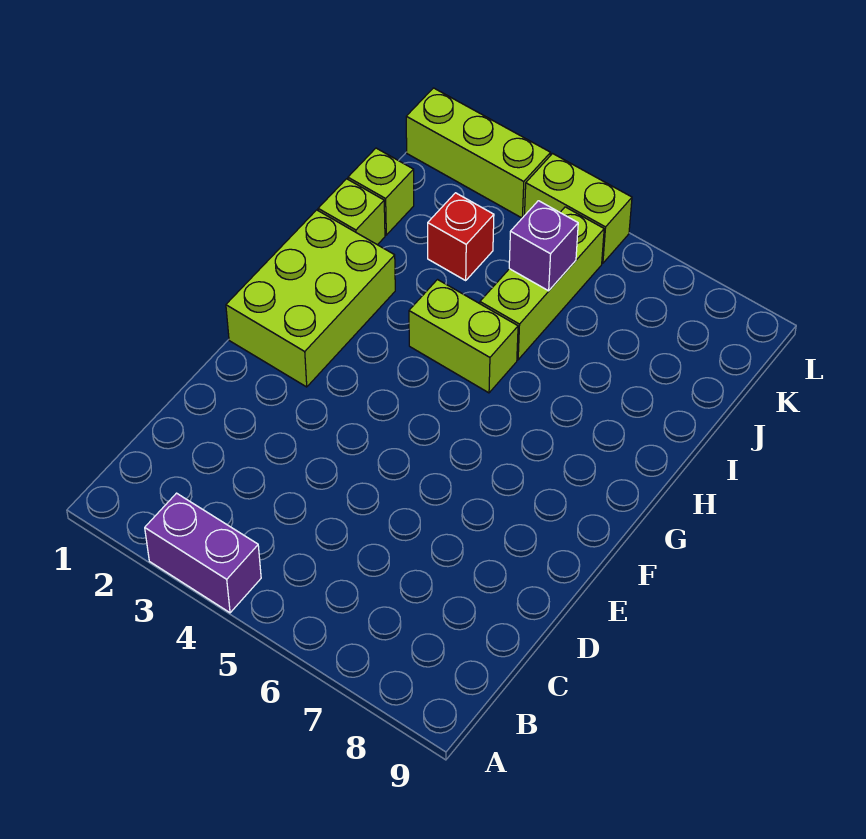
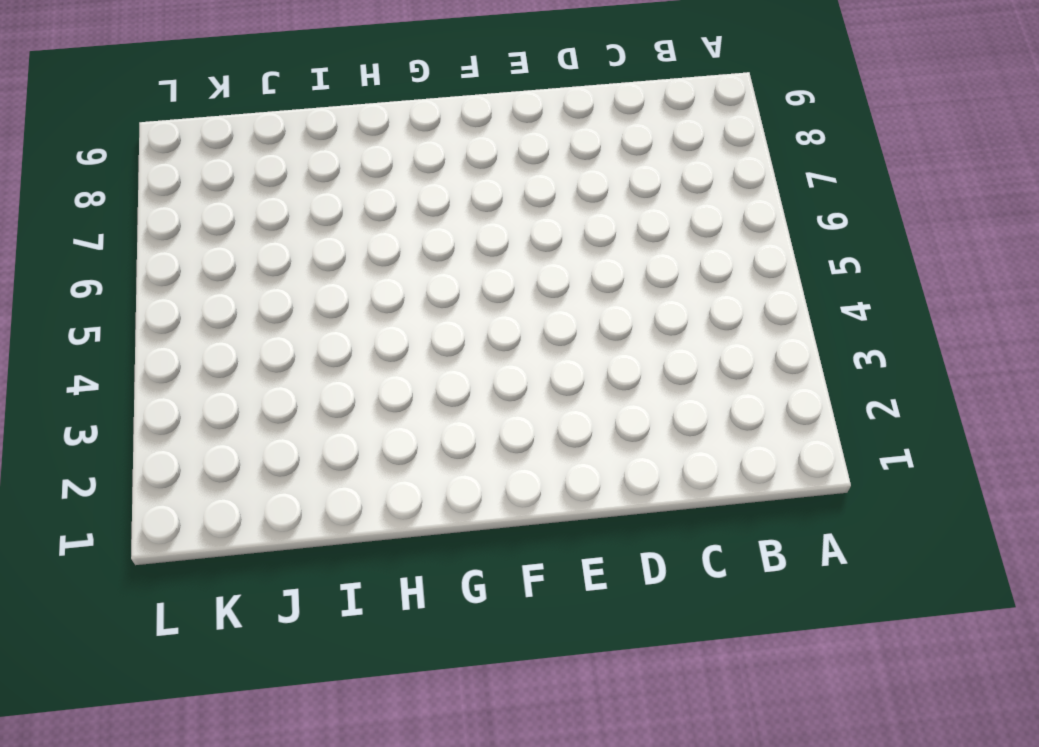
none -> purple 1x2 brick [145,493,261,613]
none -> lime 2x3 brick [226,210,395,387]

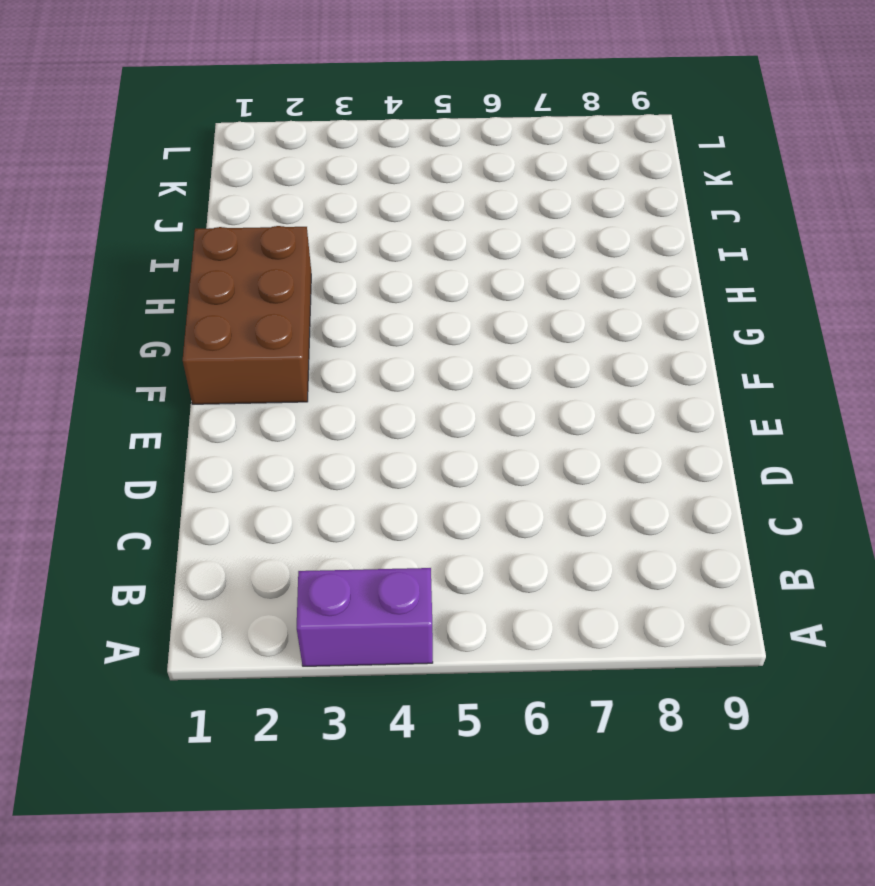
brown 2x3 brick [183,226,311,404] -> lime 2x3 brick [226,210,395,387]
none -> lime 1x2 brick [409,280,518,393]
none -> lime 1x1 brick [318,179,385,245]

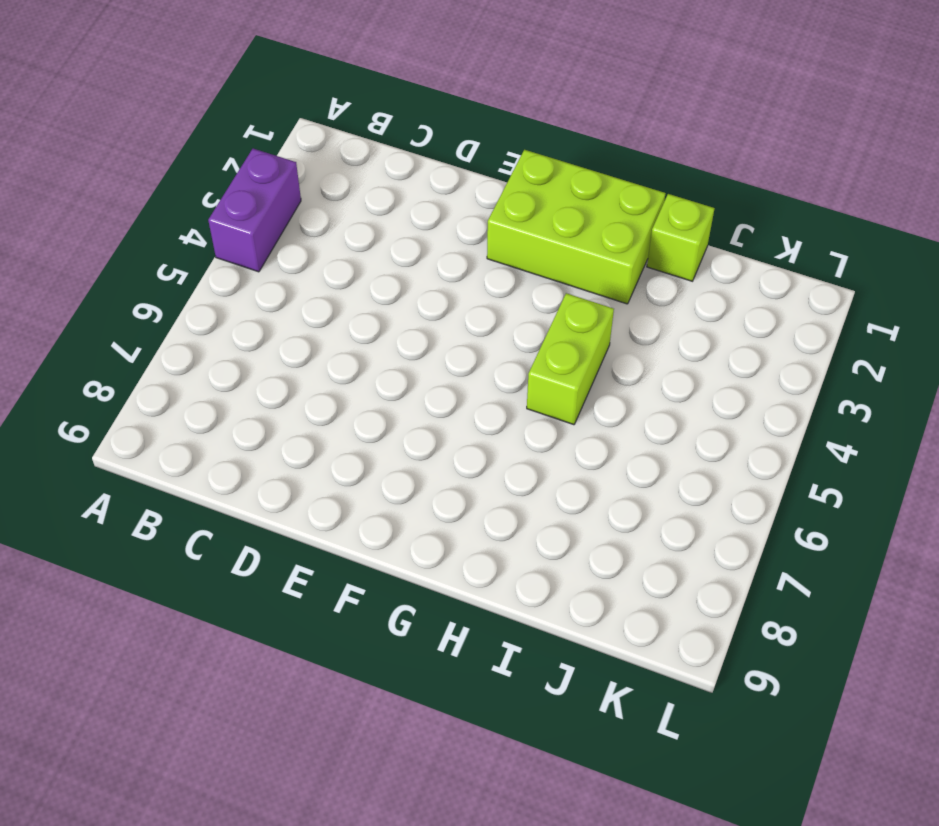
none -> lime 1x3 brick [480,207,604,360]
none -> lime 1x1 brick [348,148,414,235]

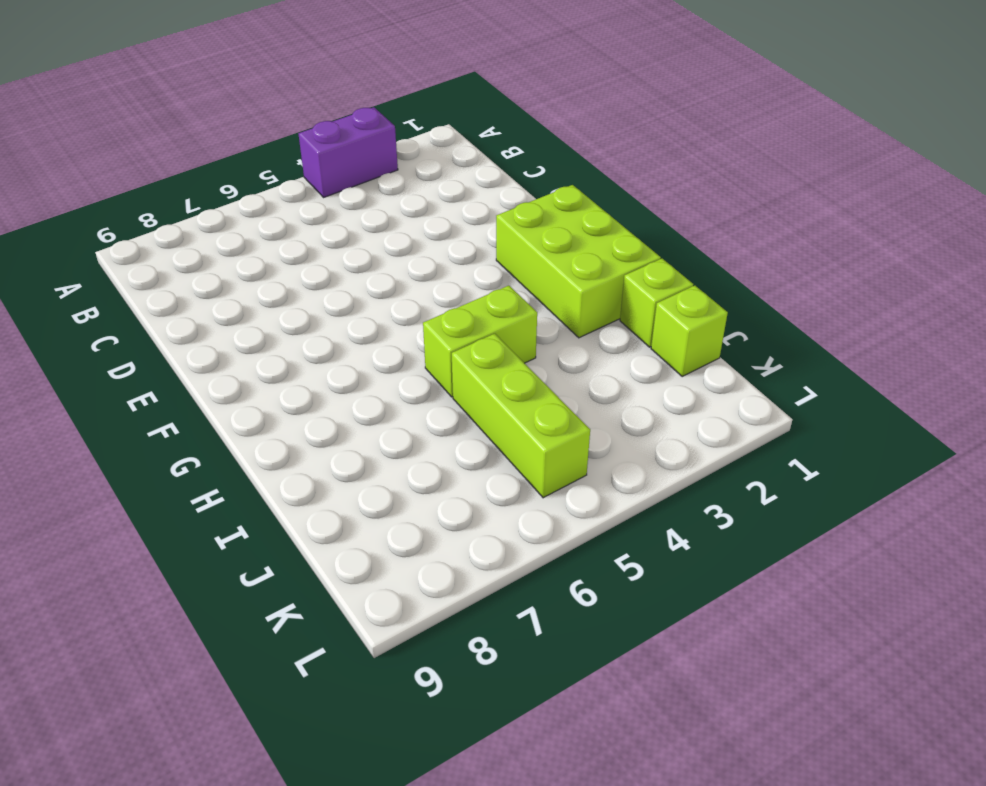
none -> red 1x1 brick [428,193,494,280]
none -> lime 1x3 brick [406,88,551,218]

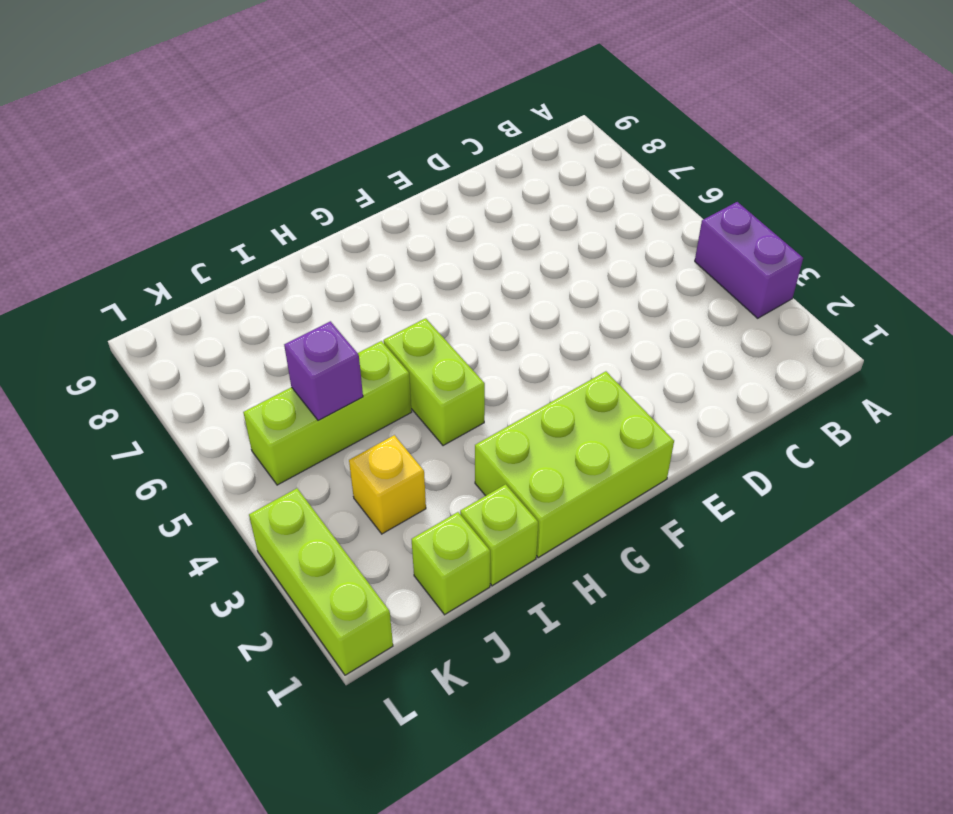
yellow 1x1 brick [349,435,426,534] -> red 1x1 brick [428,193,494,280]
none -> lime 1x2 brick [524,154,632,263]

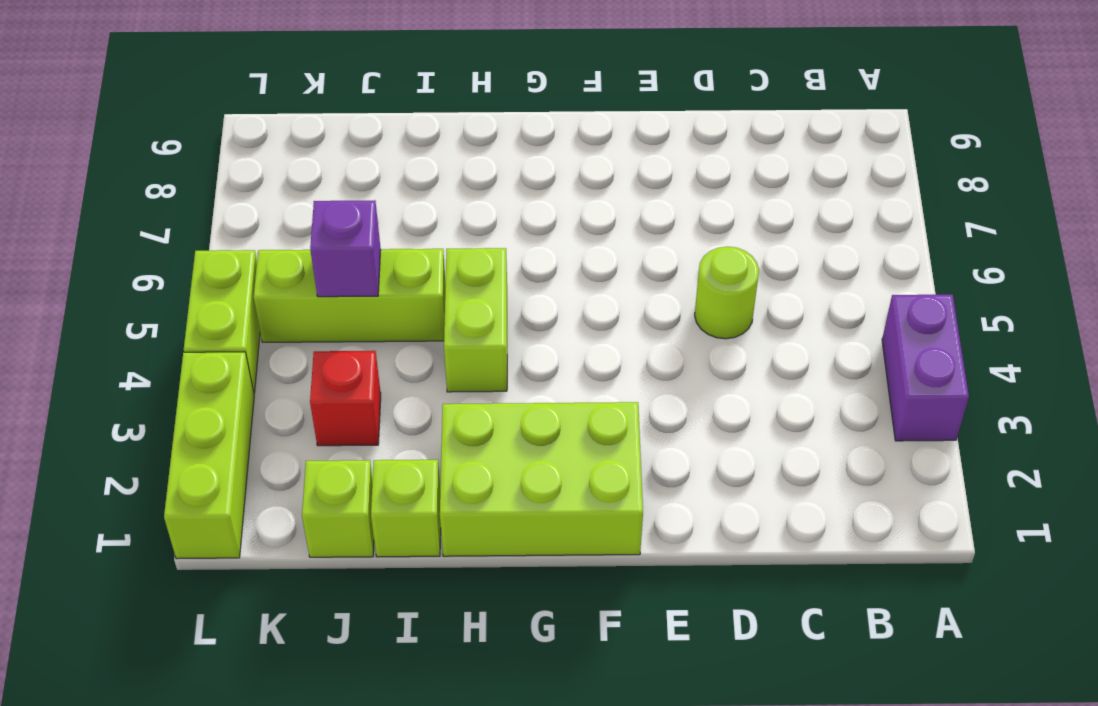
lime 1x1 round brick [695,247,759,339] -> none

